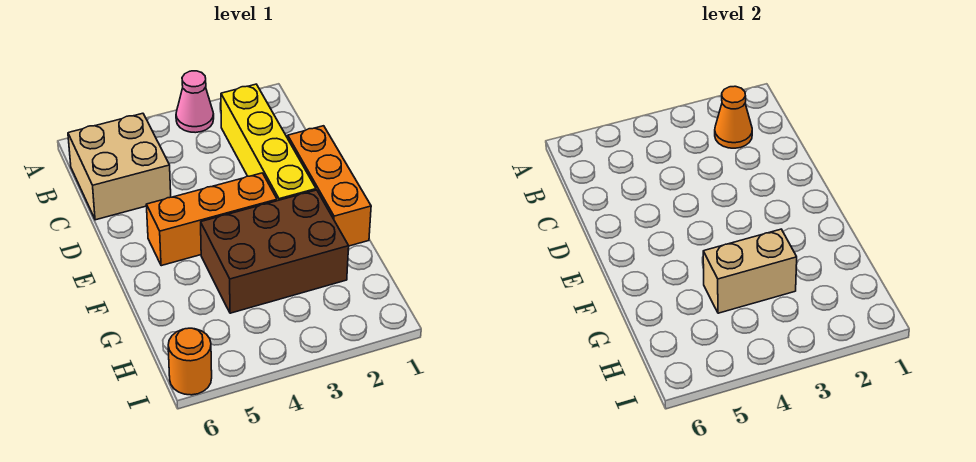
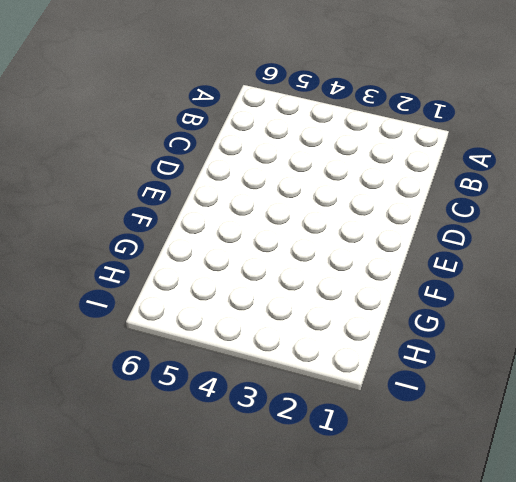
none -> pink 1x1 cone [176,71,214,133]
none -> yellow 1x4 brick [221,84,316,201]

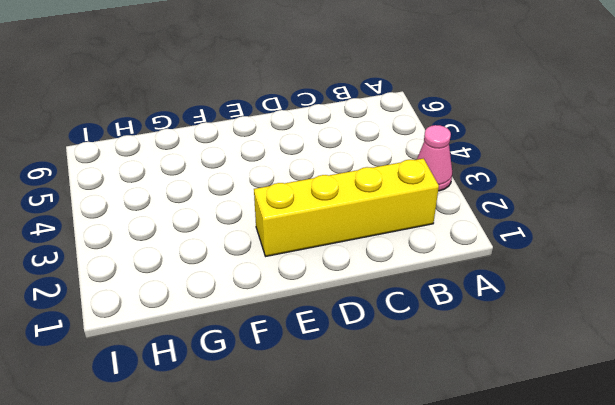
none -> tan 2x2 brick [68,113,171,220]
none -> orange 1x3 brick [288,126,371,246]

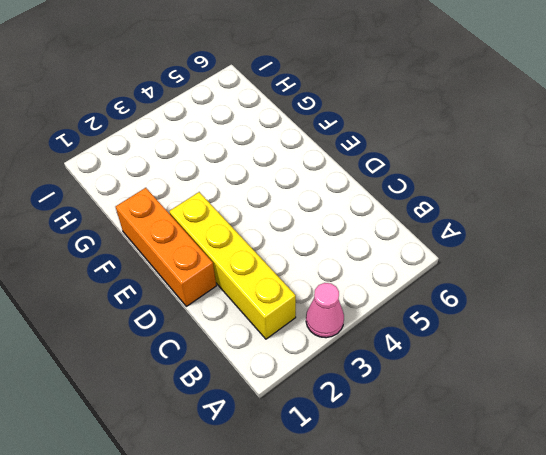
none -> tan 2x2 brick [68,113,171,220]
none -> orange 1x3 brick [146,173,277,266]

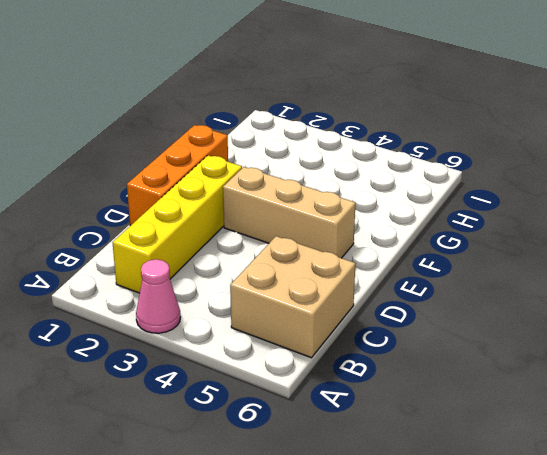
tan 1x3 brick [223,167,356,258] -> orange 1x3 brick [146,173,277,266]
none -> brown 2x3 brick [201,190,349,313]
none -> orange 1x1 round brick [168,328,212,395]

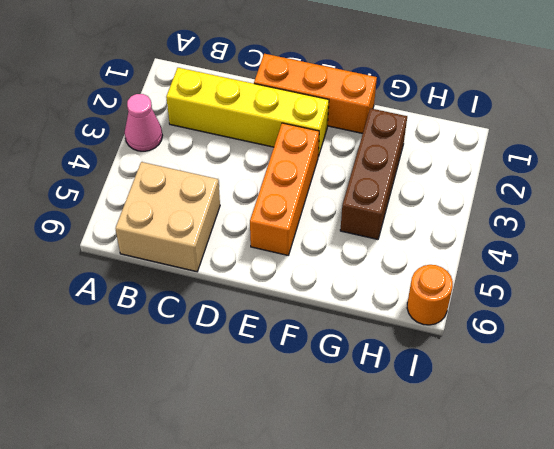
brown 1x3 brick [340,108,407,239] -> brown 2x3 brick [201,190,349,313]
none -> orange 1x1 cone [715,86,752,148]
none -> tan 1x2 brick [703,229,797,313]

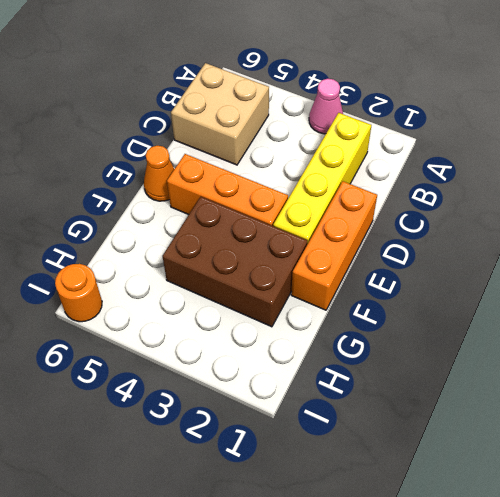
orange 1x1 cone [144,146,174,201] -> orange 1x1 cone moved to [715,86,752,148]
none -> tan 1x2 brick [703,229,797,313]

